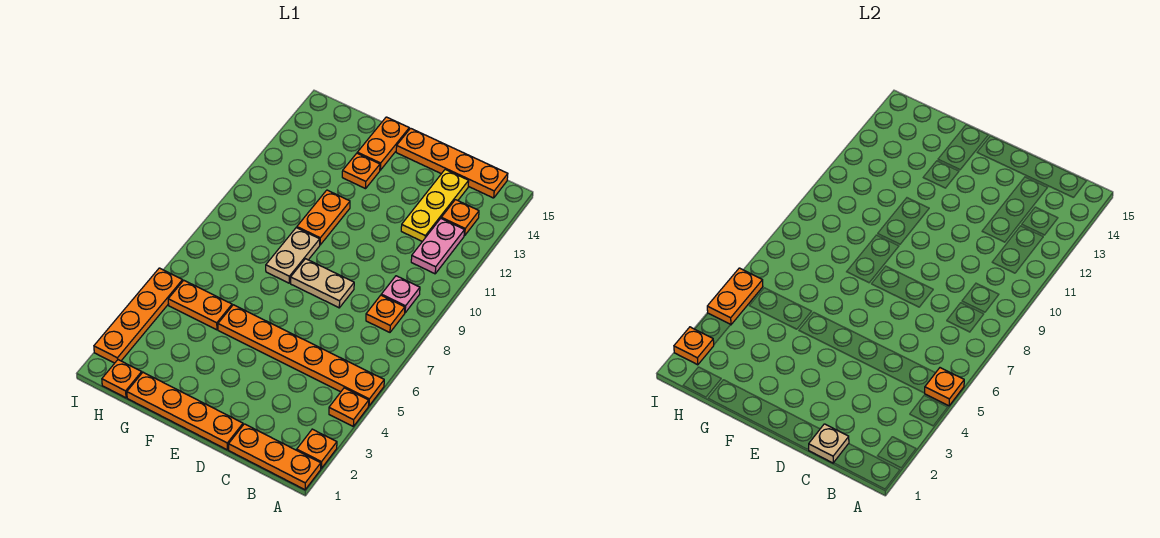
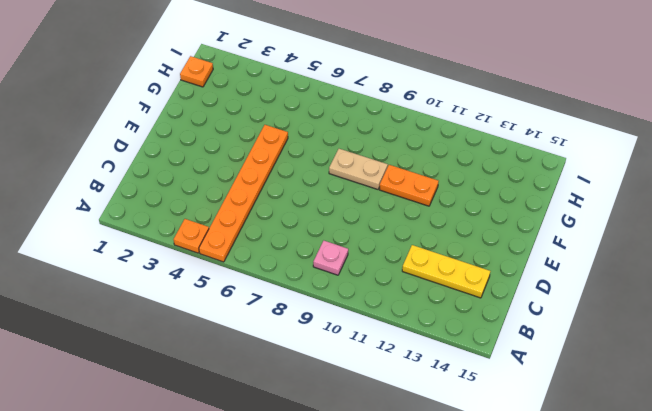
none -> orange 1x3 plate [229,424,321,490]
none -> orange 1x1 plate [297,429,337,468]
none -> orange 1x1 plate [366,295,405,332]

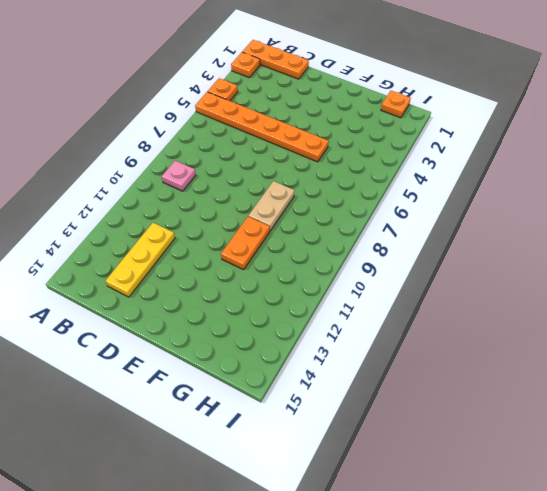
none -> orange 1x1 plate [366,295,405,332]
none -> pink 1x2 plate [411,219,464,274]
none -> orange 1x1 plate [441,200,479,235]

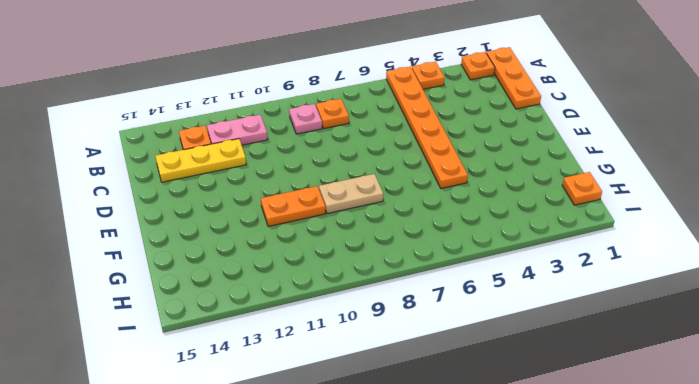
none -> orange 1x4 plate [396,128,508,198]
none -> orange 1x4 plate [127,372,243,450]
none -> tan 1x2 plate [291,259,354,308]

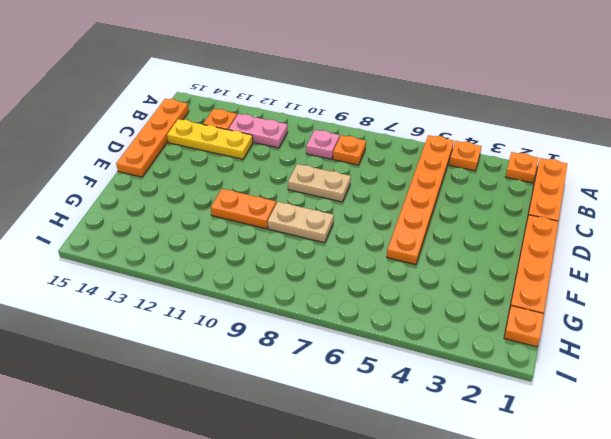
tan 1x2 plate [288,164,351,202] -> tan 1x2 plate turned to [291,259,354,308]
none -> orange 1x1 plate [342,153,380,189]
none -> orange 1x2 plate [357,117,409,170]
none -> orange 1x2 plate [168,280,232,330]

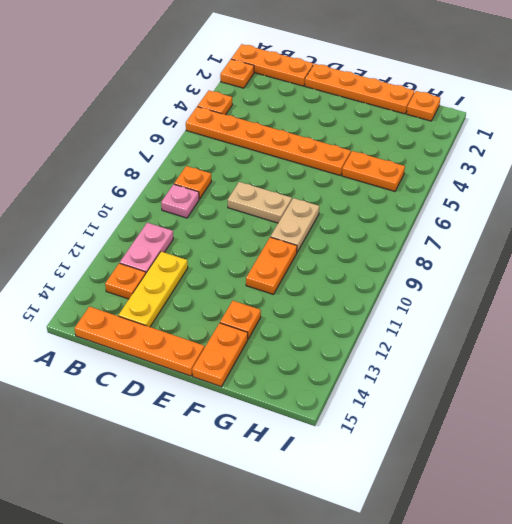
none -> orange 1x4 plate [94,268,183,363]
none -> orange 1x1 plate [925,368,964,406]
none -> tan 1x1 plate [809,424,849,463]

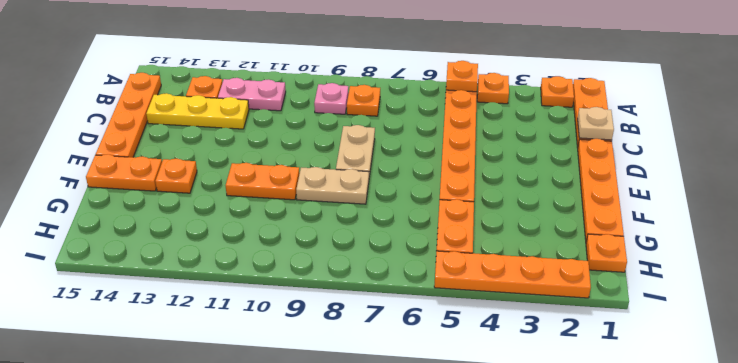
none -> orange 1x1 plate [674,327,714,365]
none -> orange 1x2 plate [707,268,763,325]

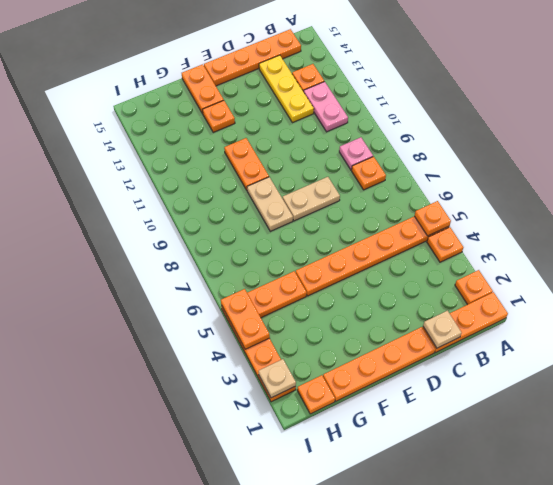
tan 1x1 plate [258,359,296,398] -> orange 1x1 plate [674,327,714,365]

